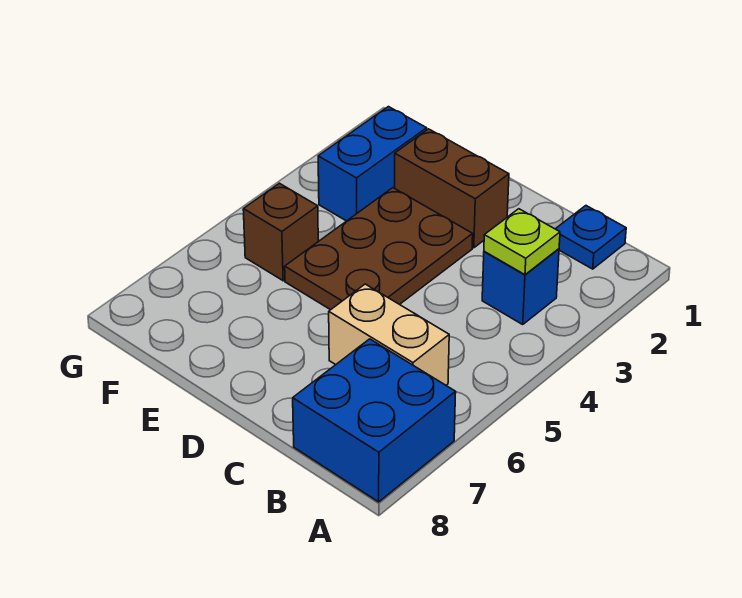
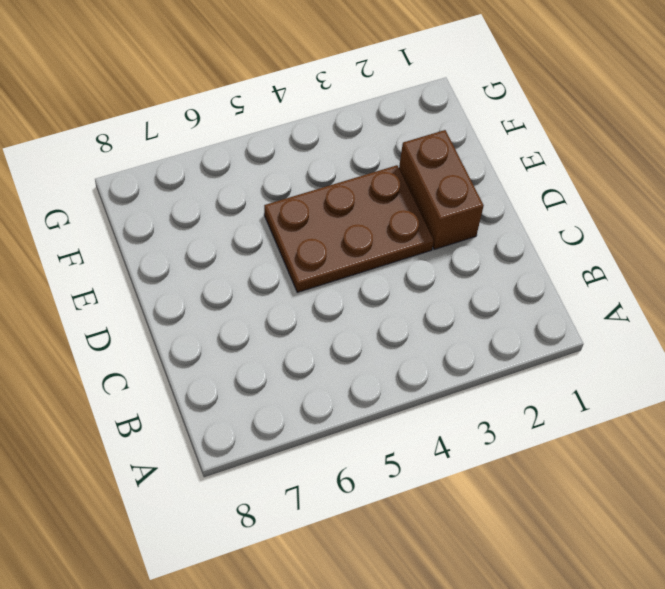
none -> blue 2x2 brick [293,339,456,502]
none -> blue 1x1 plate [556,206,626,269]

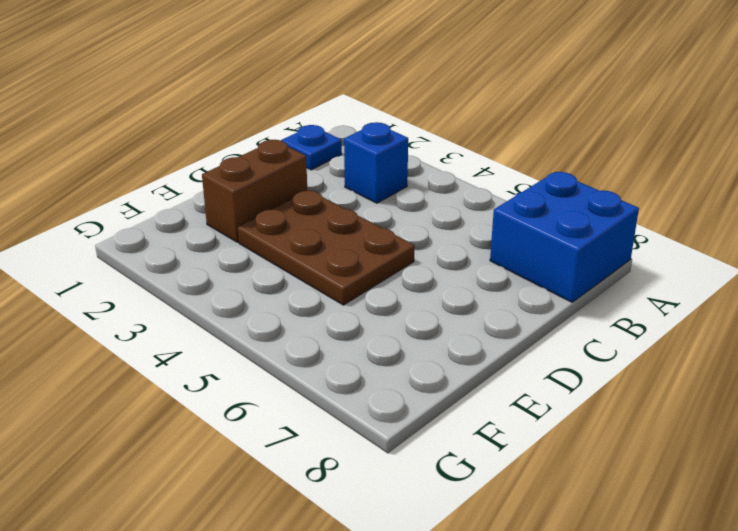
none -> tan 1x2 brick [329,284,449,385]
none -> blue 1x2 brick [318,107,427,221]

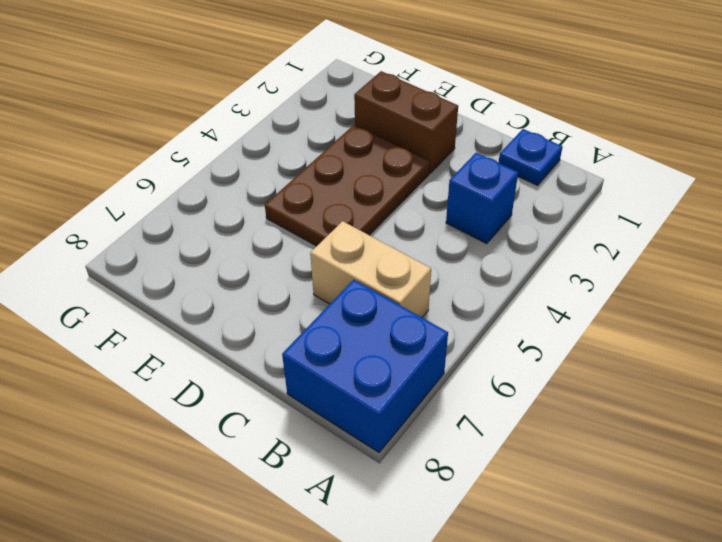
none -> blue 1x2 brick [318,107,427,221]
none -> brown 1x1 brick [243,183,318,281]

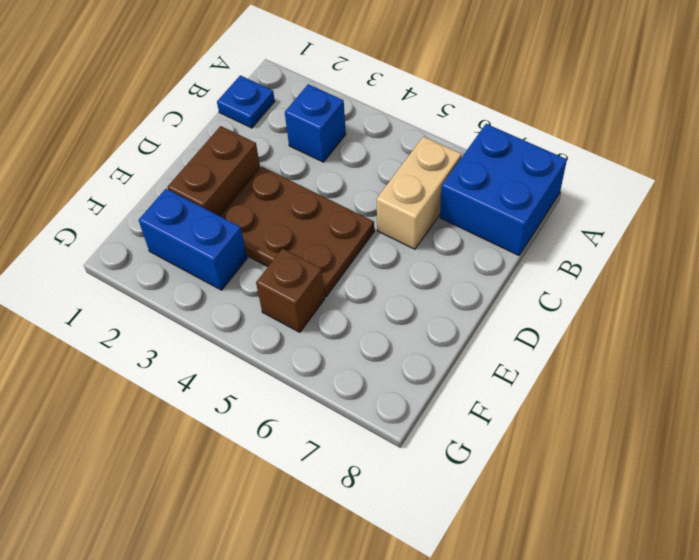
none -> lime 1x1 plate [484,209,560,275]

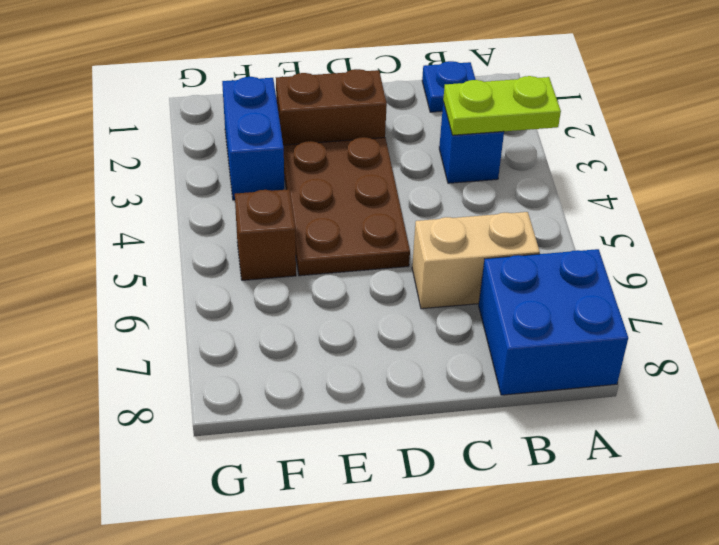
lime 1x2 plate [443,76,561,135] -> lime 1x1 plate [484,209,560,275]

